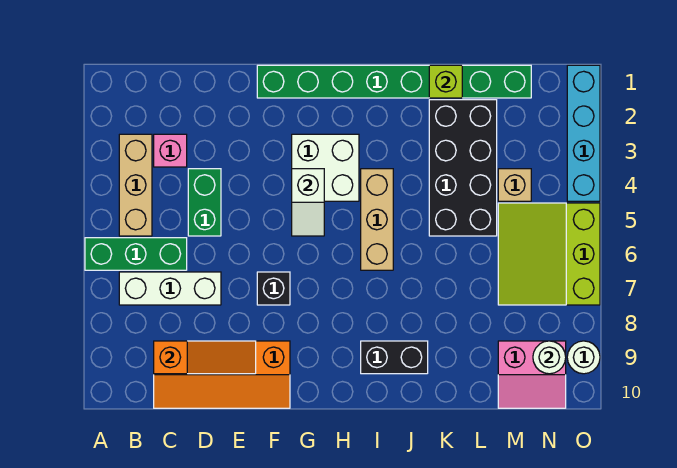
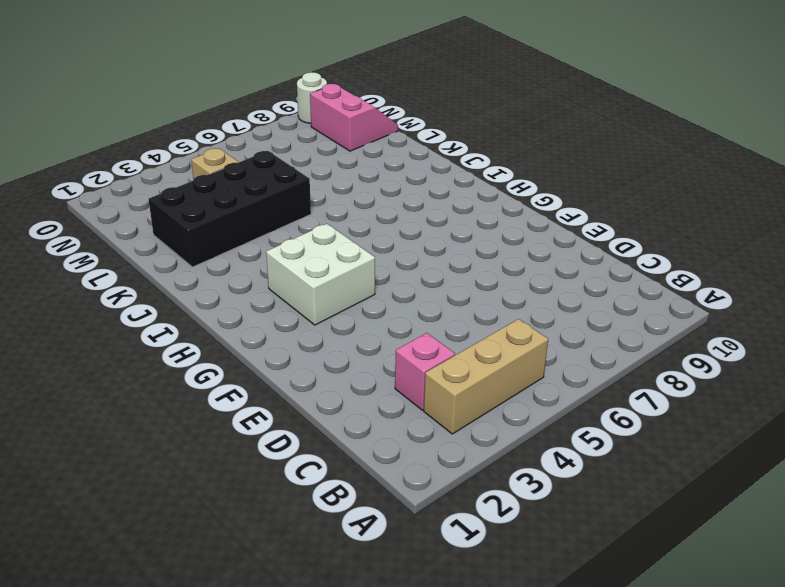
none -> green 1x3 brick [85,238,187,270]
none -> white 1x3 brick [119,272,221,305]
none -> orange 2x4 slope [154,341,290,408]

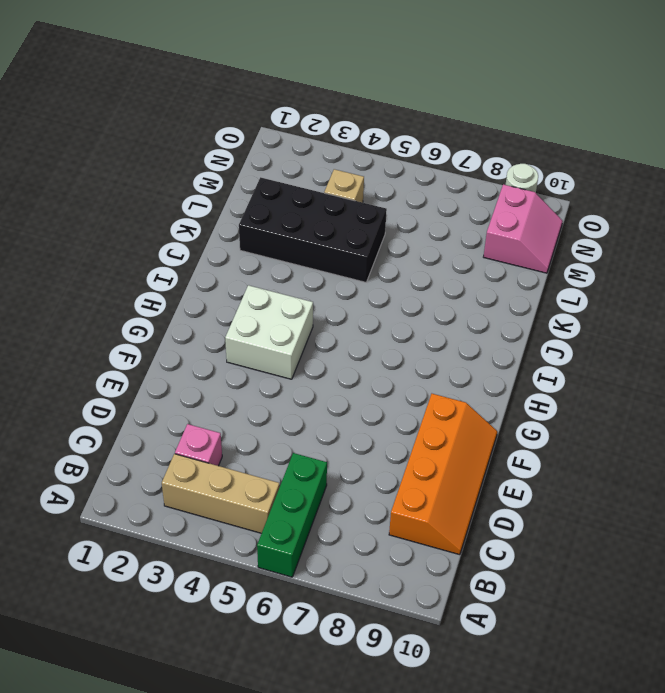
none -> white 1x3 brick [119,272,221,305]
none -> green 1x2 brick [188,169,221,236]
none -> green 1x8 brick [257,65,531,98]

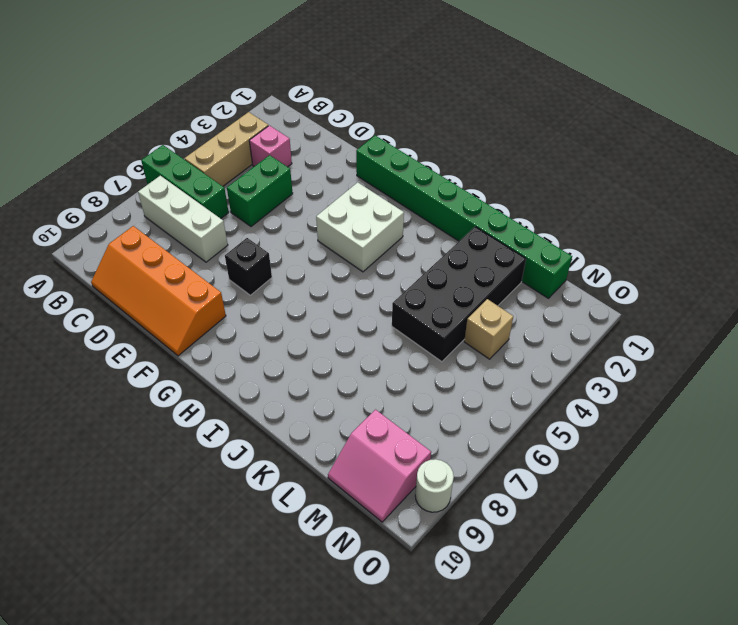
none -> tan 1x3 brick [361,169,393,270]
none -> black 1x2 brick [361,341,428,374]
none -> lime 3x3 slope [498,203,600,305]

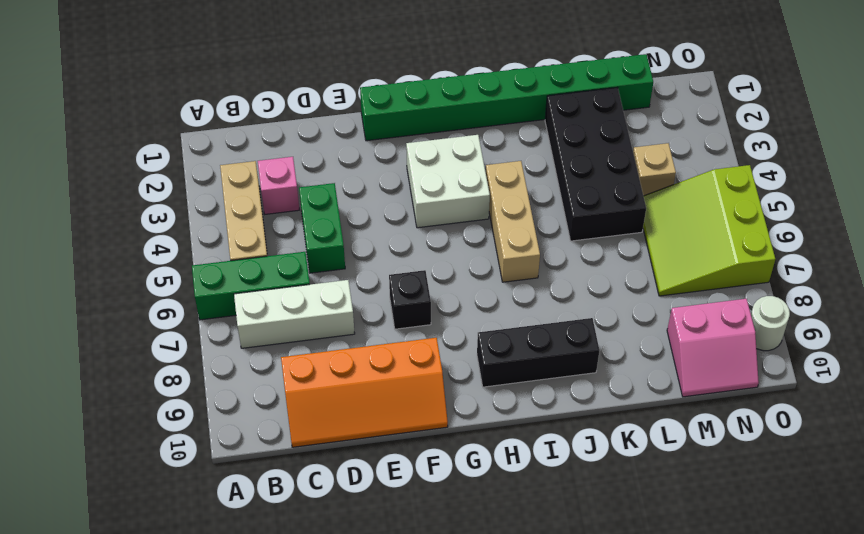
black 1x3 brick [477,318,599,387] -> black 1x2 brick [361,341,428,374]
none -> cyan 1x4 brick [567,65,600,201]
none -> orange 1x3 slope [154,341,256,374]
none -> white 1x2 slope [292,169,324,236]

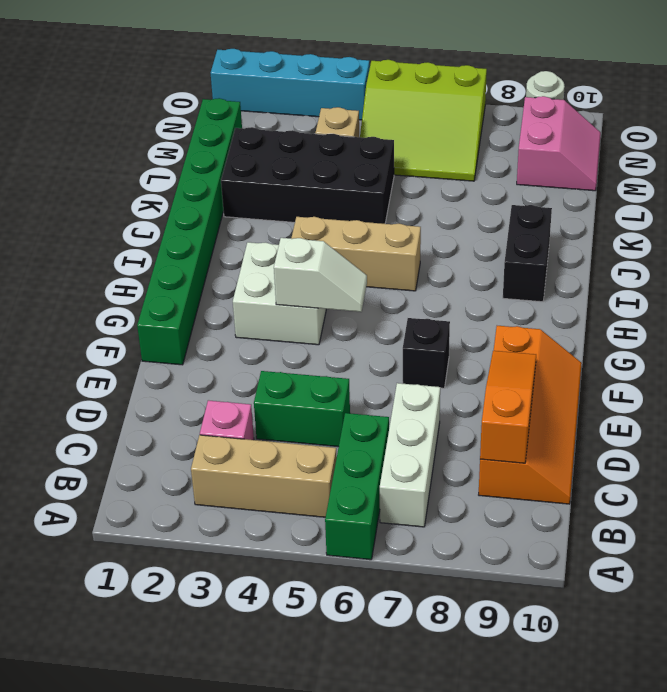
none -> lime 1x1 brick [429,65,462,98]
none -> white 1x1 round brick [533,341,566,374]

